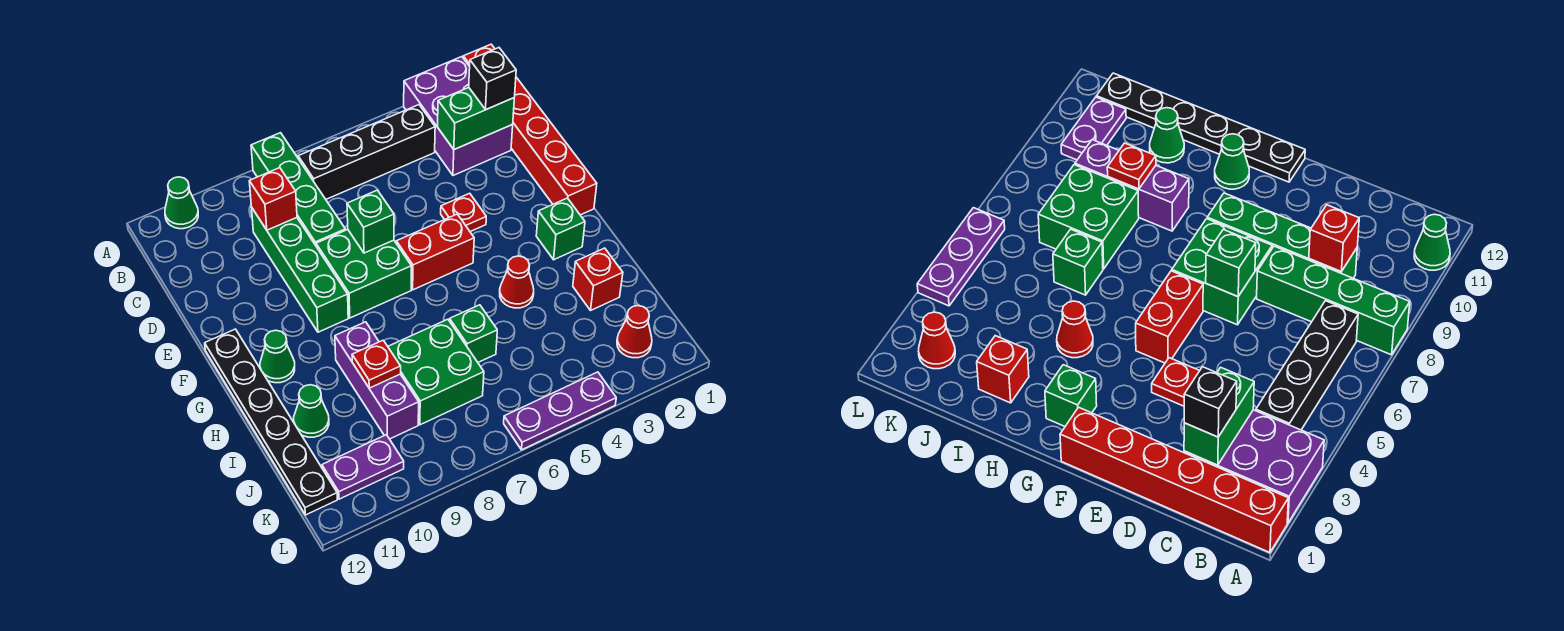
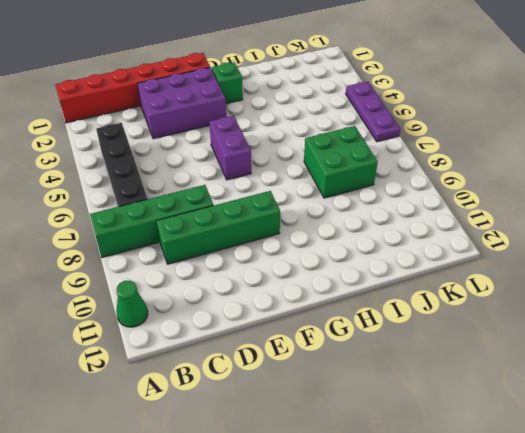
purple 2x3 brick [138,68,226,139] -> purple 2x3 brick moved to [404,57,513,175]
purple 1x2 brick [209,116,251,180] -> red 1x2 brick [396,214,474,290]
none -> red 1x1 plate [441,193,486,232]
none -> green 2x2 brick [316,230,411,318]
none -> black 1x6 plate [205,329,337,515]

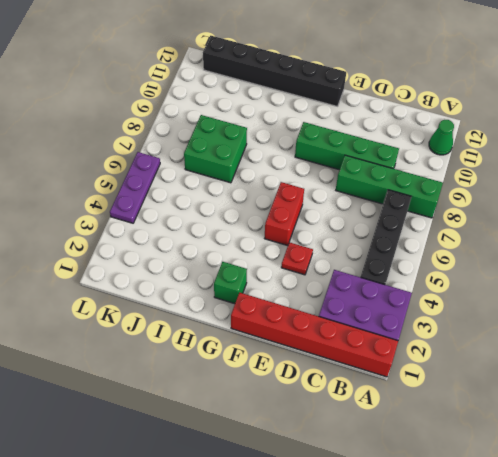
black 1x6 brick [203,36,346,106] -> black 1x6 plate [205,329,337,515]
none -> green 2x2 brick [316,230,411,318]
none -> green 1x1 cone [260,330,295,383]
none -> red 1x1 cone [500,256,534,308]

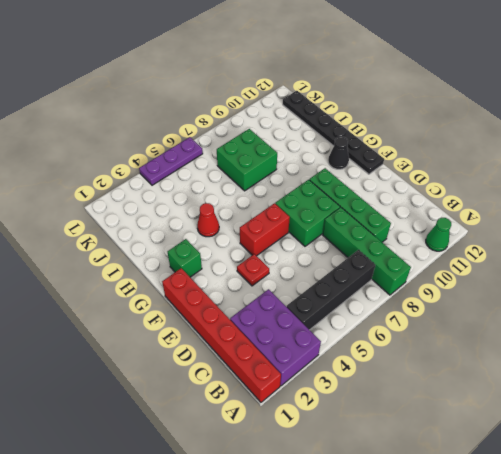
black 1x1 cone [328,137,349,169] -> green 1x1 cone [260,330,295,383]
none -> purple 1x3 brick [335,322,419,439]
none -> red 1x1 brick [573,248,623,310]
none -> green 1x1 brick [450,305,497,362]

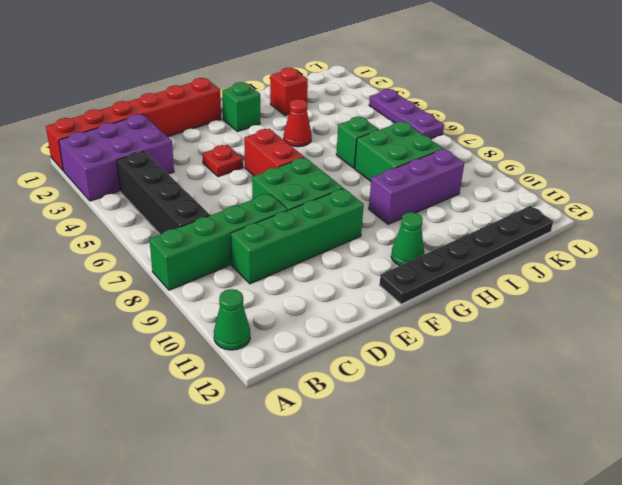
none -> green 1x1 cone [294,385,329,437]
none -> red 1x1 cone [617,306,652,358]
none -> purple 1x2 plate [322,435,404,499]

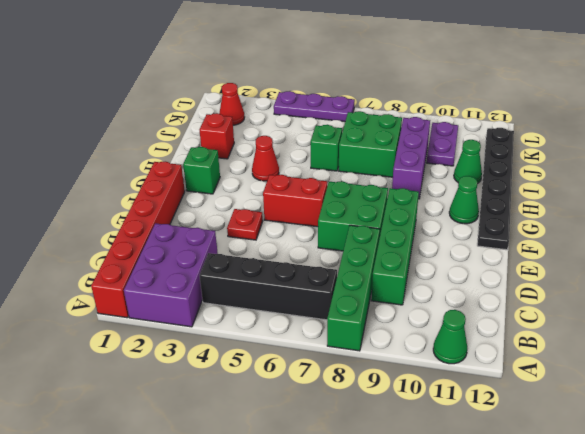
purple 1x2 plate [427,122,458,166] -> purple 1x2 plate turned to [322,435,404,499]
none -> green 1x2 brick [438,88,514,150]
none -> red 1x1 brick [249,168,297,230]
none -> green 1x1 brick [347,190,394,253]

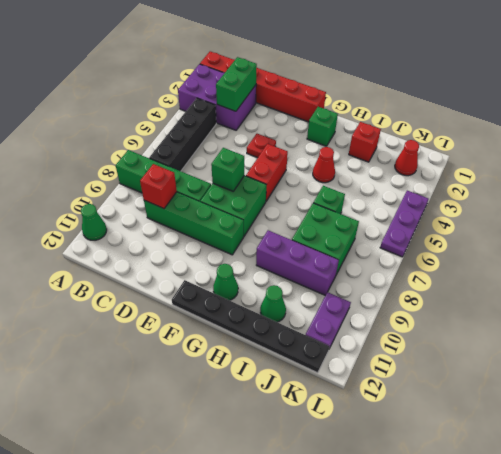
none -> red 1x1 plate [352,340,401,388]
none -> black 1x1 brick [469,48,516,109]

